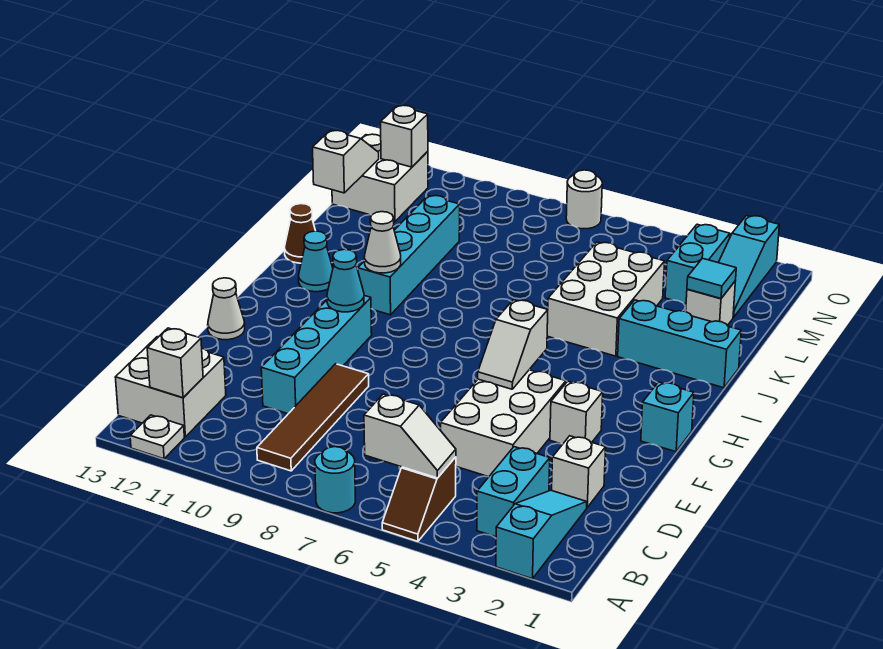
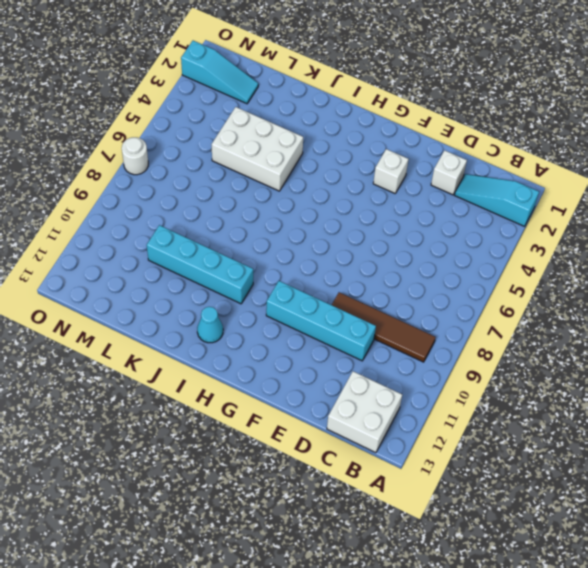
none -> brown 1x2 slope [382,457,456,541]
none -> cyan 1x1 round brick [315,447,355,513]
none -> white 1x1 plate [130,415,184,459]
none -> cyan 1x2 brick [477,447,550,537]

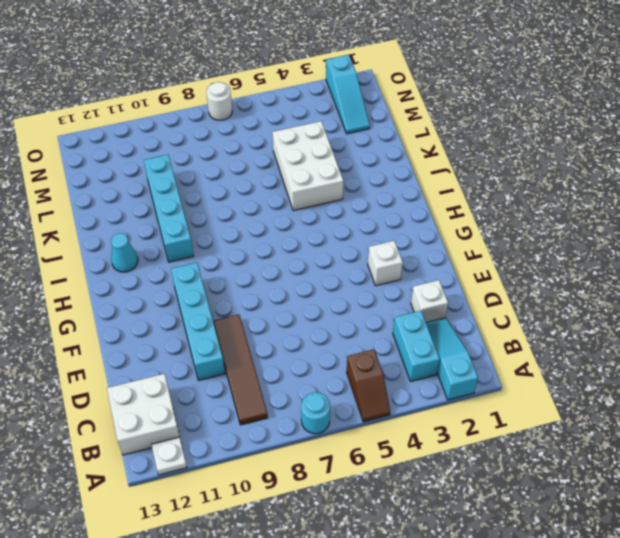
none -> white 2x3 brick [441,370,566,477]
none -> white 1x1 cone [208,278,245,340]
none -> cyan 1x1 brick [641,382,694,452]
none -> cyan 1x3 brick [618,300,741,388]

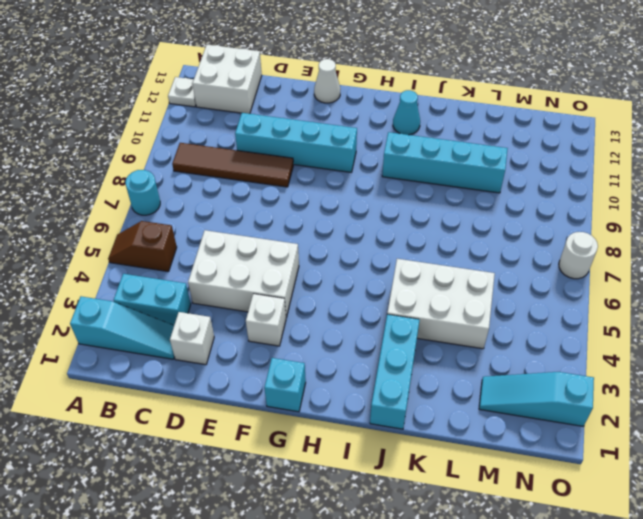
none -> brown 1x1 cone [285,204,315,263]
none -> white 1x1 brick [686,282,735,325]
none -> cyan 1x2 brick [665,224,730,304]
none -> white 2x2 brick [332,134,428,222]

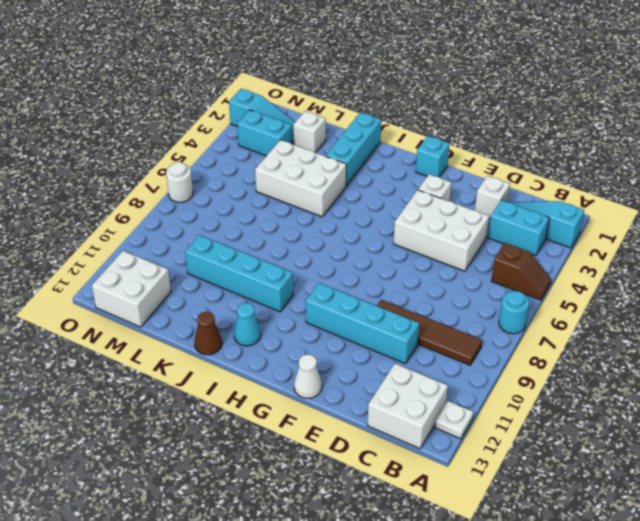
none -> white 1x2 slope [364,394,456,478]
none -> white 1x1 brick [147,328,203,398]
none -> white 1x2 slope [478,300,548,389]
none -> cyan 1x1 cone [327,249,364,312]

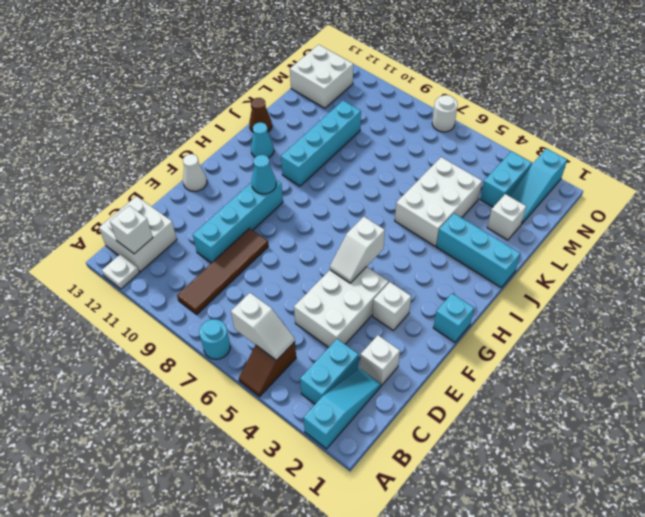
none -> white 1x1 cone [364,212,401,273]
none -> cyan 1x1 tile [687,258,736,298]
none -> white 1x2 slope [313,130,379,193]
none -> white 1x1 brick [381,105,428,167]

